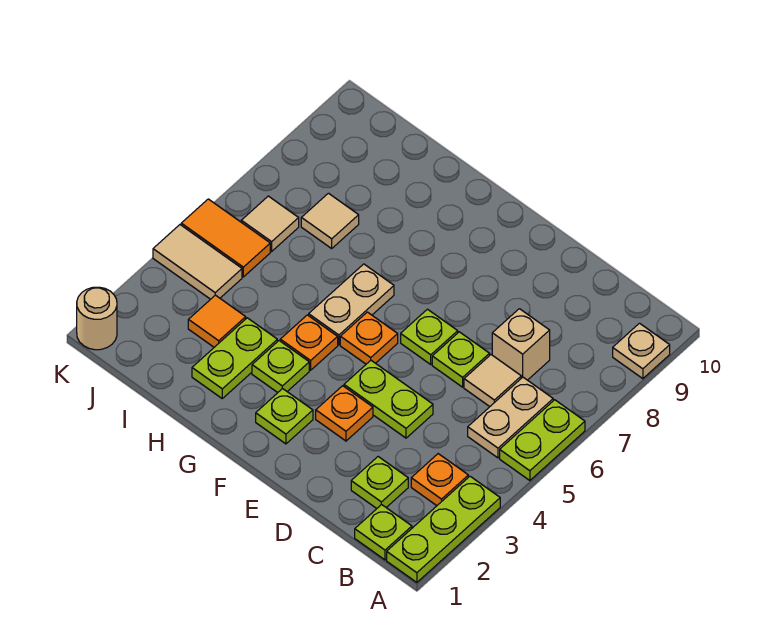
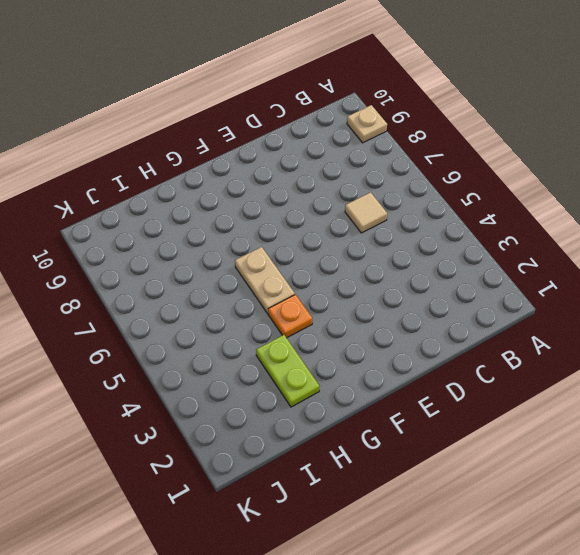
none -> lime 1x3 plate [387,476,500,582]
none -> lime 1x2 plate [500,400,585,481]
none -> lime 1x1 plate [355,505,412,560]

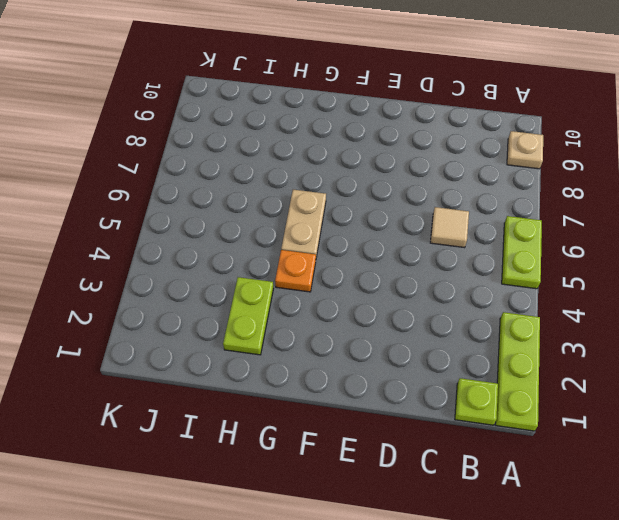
none -> orange 1x1 plate [411,454,468,506]
none -> tan 1x2 plate [468,377,553,458]
none -> lime 1x1 plate [351,457,408,508]

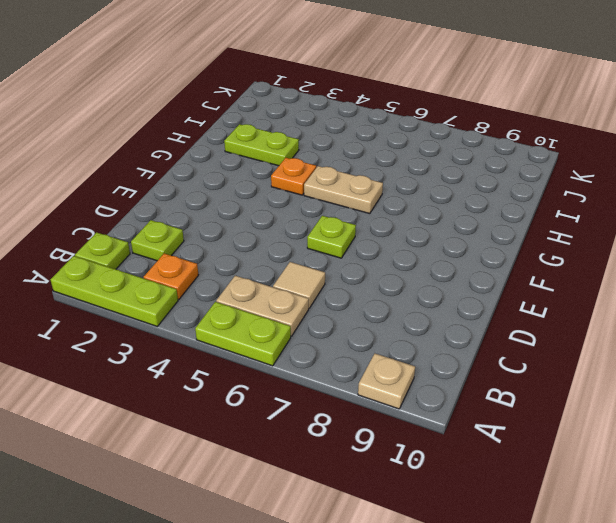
none -> tan 1x1 brick [492,309,550,380]
none -> lime 1x2 plate [344,360,433,438]
none -> lime 1x1 plate [432,332,490,387]

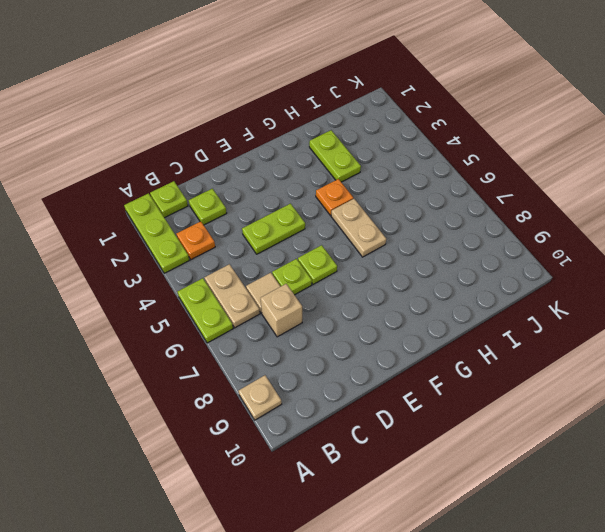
none -> orange 1x1 plate [316,386,373,441]
none -> lime 1x1 plate [256,389,313,444]
none -> orange 1x1 plate [340,312,398,364]

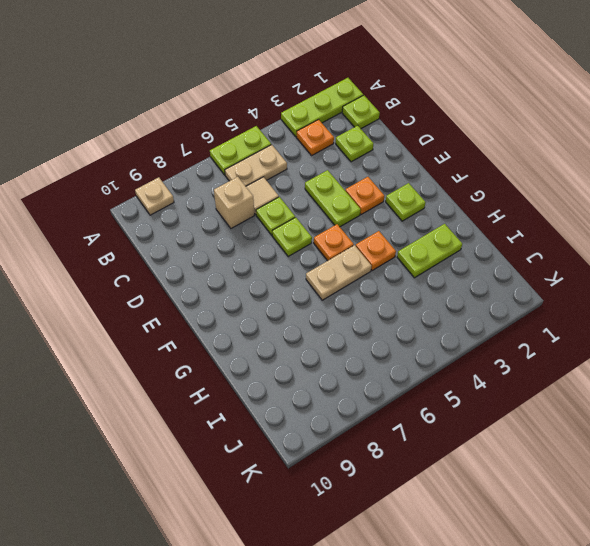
none -> lime 1x1 plate [252,341,309,393]
none -> orange 1x1 tile [188,295,246,347]
none -> tan 1x1 tile [301,193,359,248]

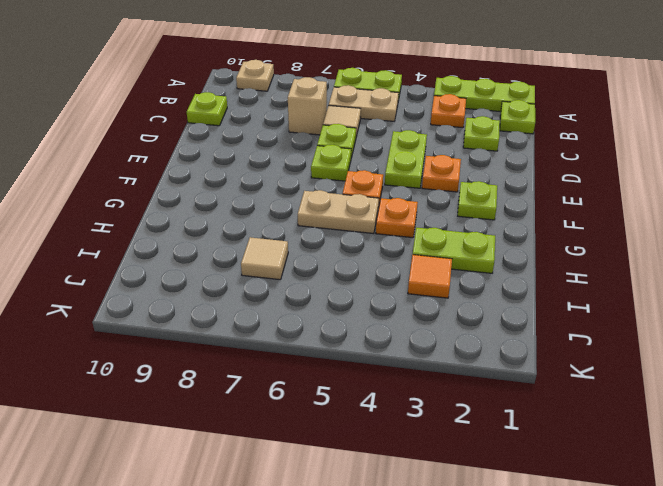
lime 1x1 plate [187,92,227,126] -> lime 1x1 plate moved to [252,341,309,393]
none -> tan 1x2 tile [153,225,242,299]
none -> orange 1x2 tile [181,199,270,277]
none -> tan 1x1 tile [241,196,299,251]

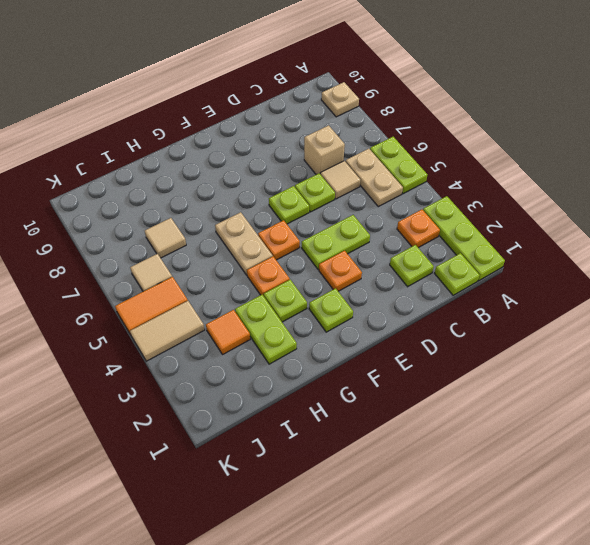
none -> tan 1x1 round brick [77,287,117,350]

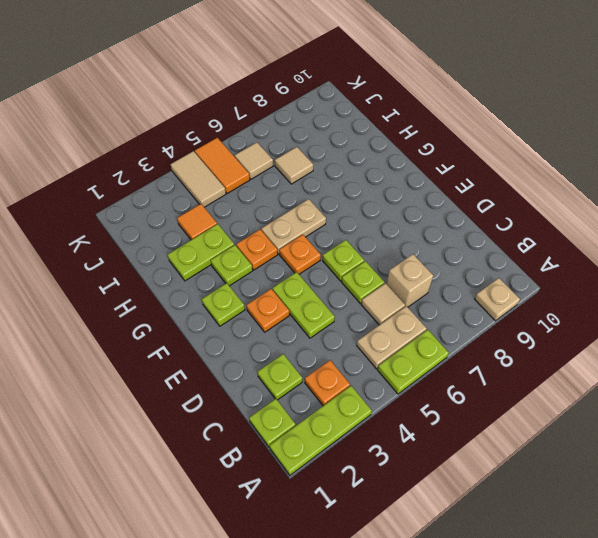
none -> tan 1x1 round brick [77,287,117,350]

